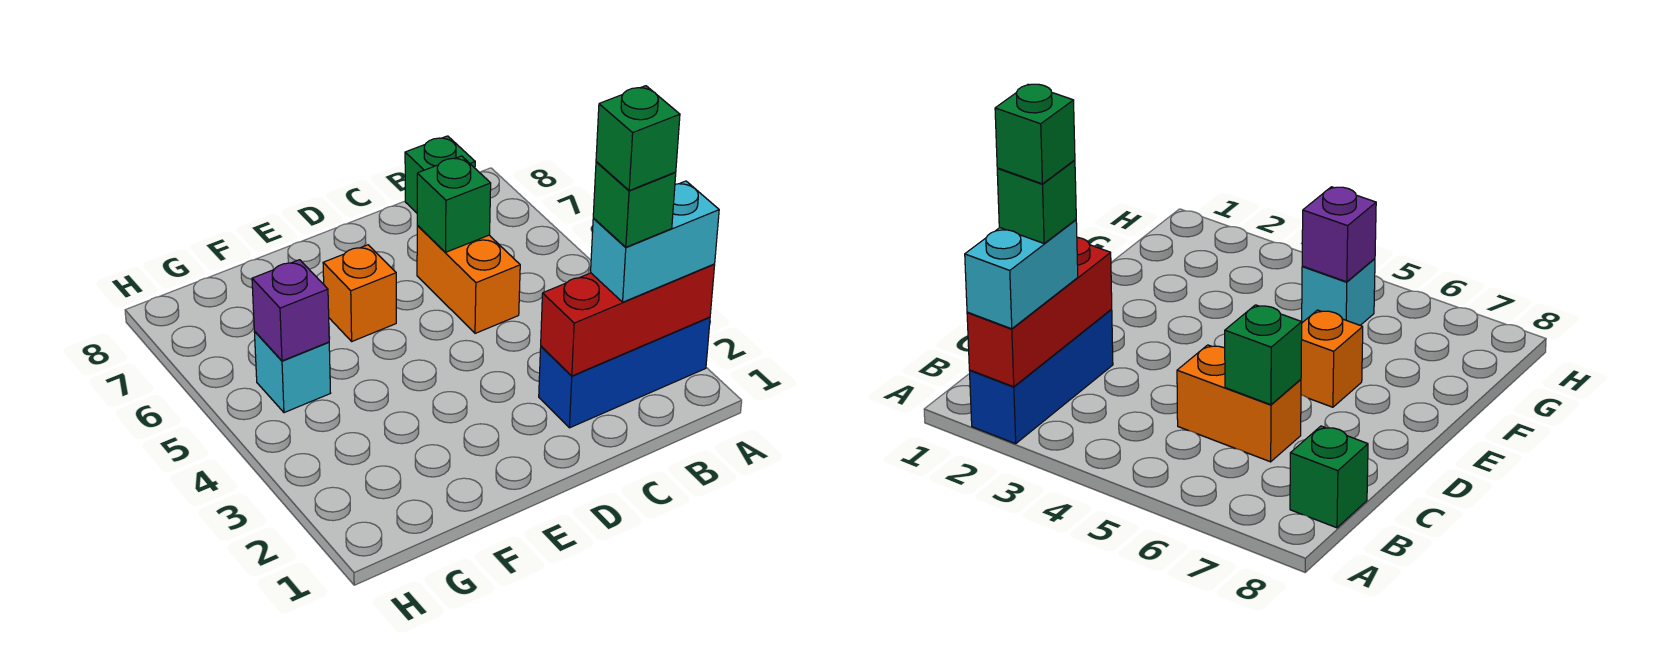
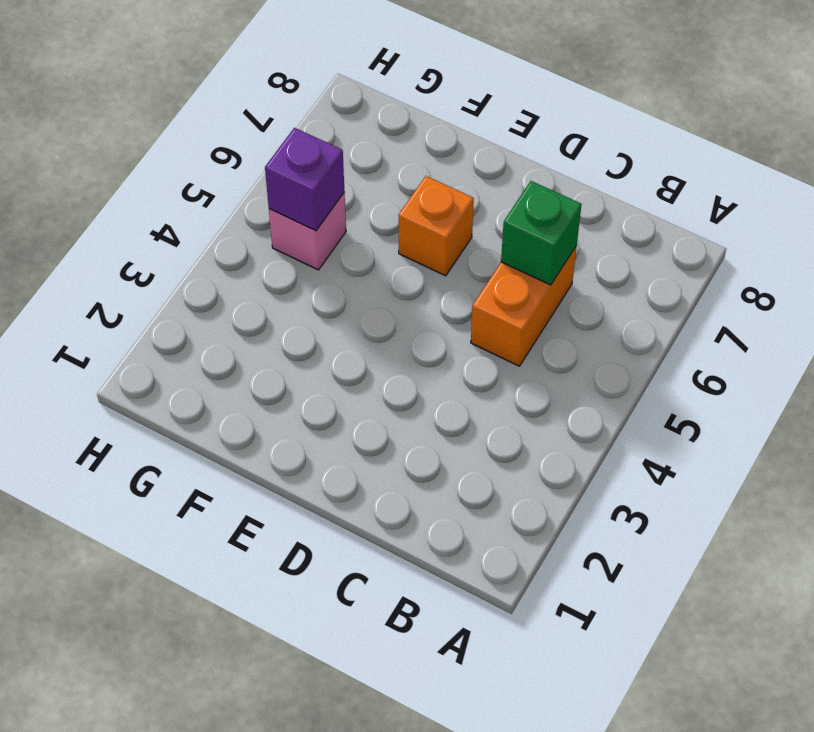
pink 1x1 brick [269,192,346,270] -> cyan 1x1 brick [254,332,330,413]
none -> blue 1x3 brick [539,317,710,428]
none -> green 1x1 brick [405,136,475,213]

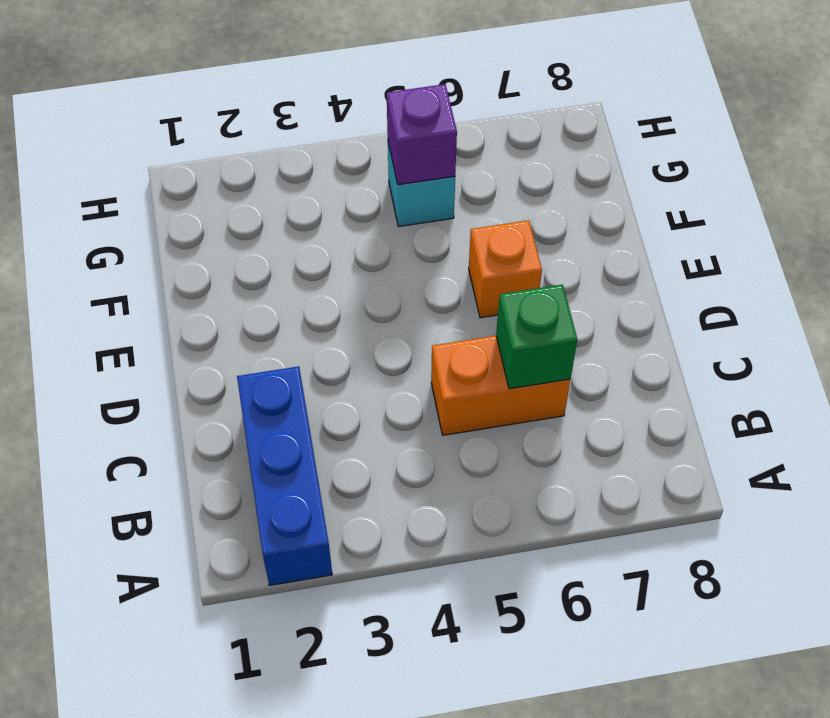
none -> green 1x1 brick [405,136,475,213]
none -> red 1x3 brick [541,264,715,376]

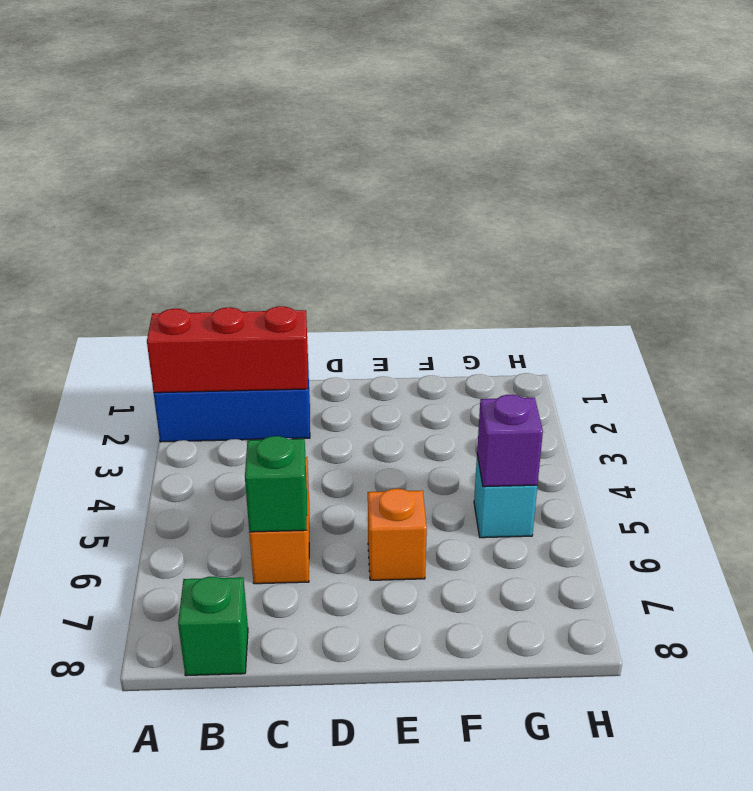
none -> cyan 1x2 brick [591,181,719,302]
none -> green 1x1 brick [593,162,676,247]

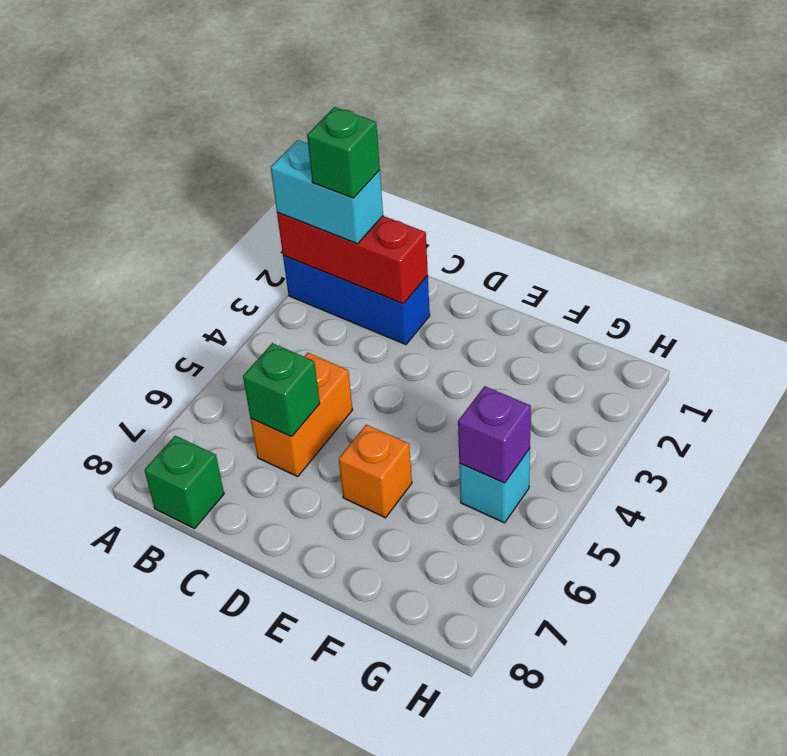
none -> green 1x1 brick [596,86,680,190]

